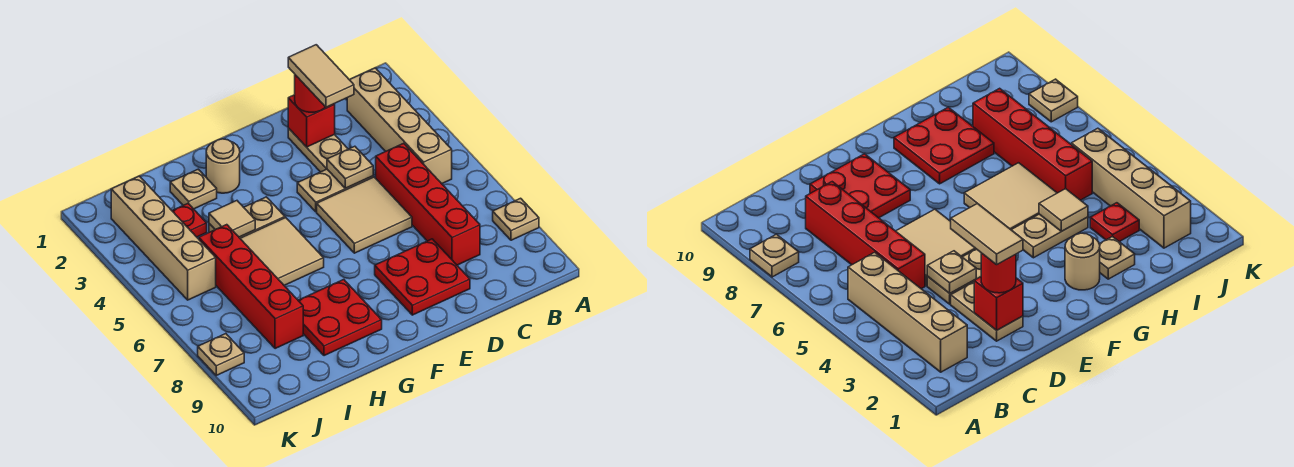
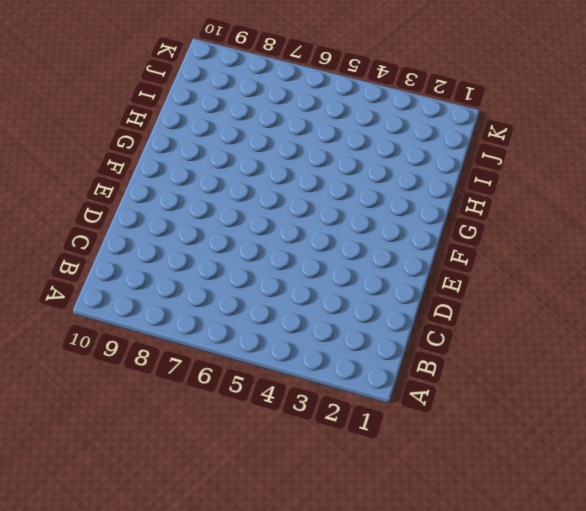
none -> tan 1x1 plate [493,198,539,240]
none -> tan 1x4 brick [347,68,452,184]
none -> red 1x4 brick [376,143,480,265]

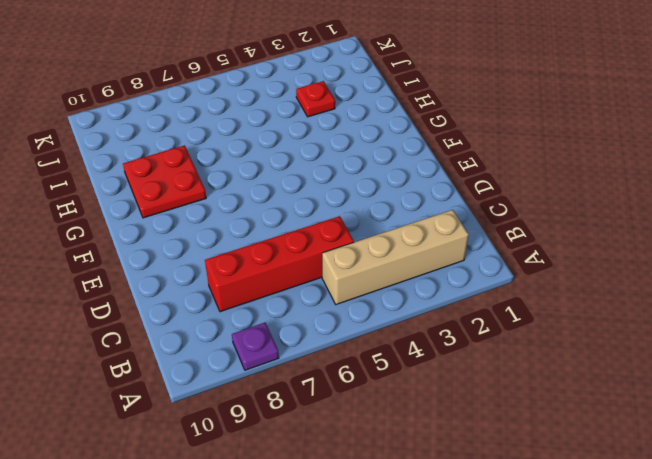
purple 1x1 plate [232,323,279,370] -> tan 1x1 plate [493,198,539,240]
none -> tan 1x2 plate [288,128,348,172]
none -> tan 1x2 plate [297,169,373,212]
none -> tan 2x2 tile [317,177,412,253]

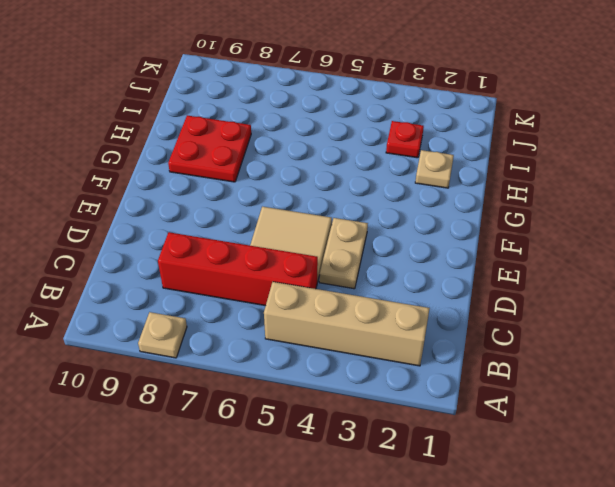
none -> tan 1x2 plate [288,128,348,172]
none -> red 2x2 plate [375,239,470,315]
none -> tan 1x1 round brick [206,139,240,193]

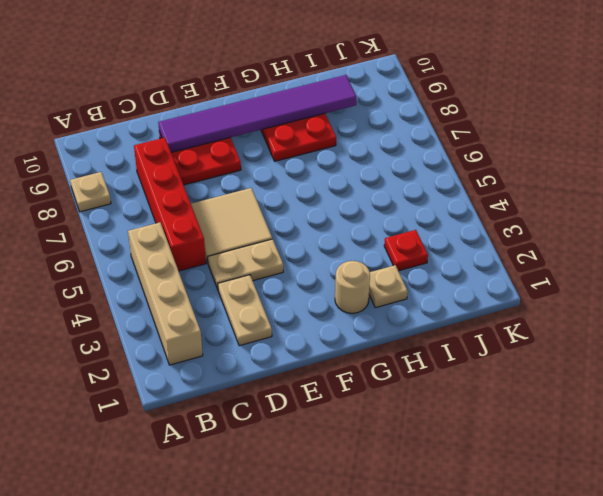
purple 1x6 tile [158,75,357,152] -> none
none -> tan 1x2 plate [209,197,285,238]
none -> tan 2x2 tile [240,218,324,285]
none -> red 1x4 brick [199,225,303,349]

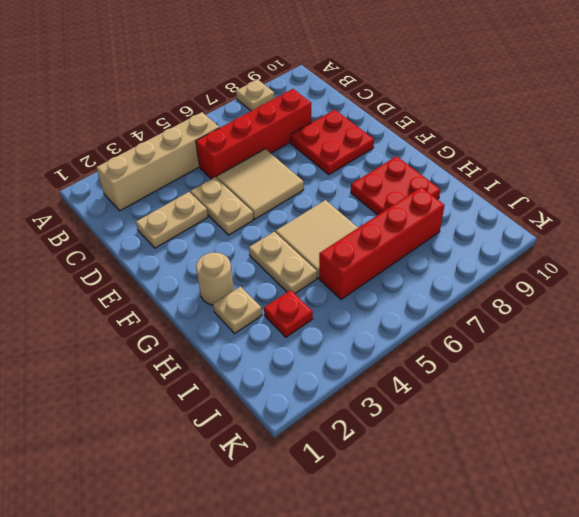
none -> tan 1x4 brick [111,176,216,300]
none -> tan 1x1 plate [198,334,244,375]
none -> red 1x1 brick [288,95,335,147]

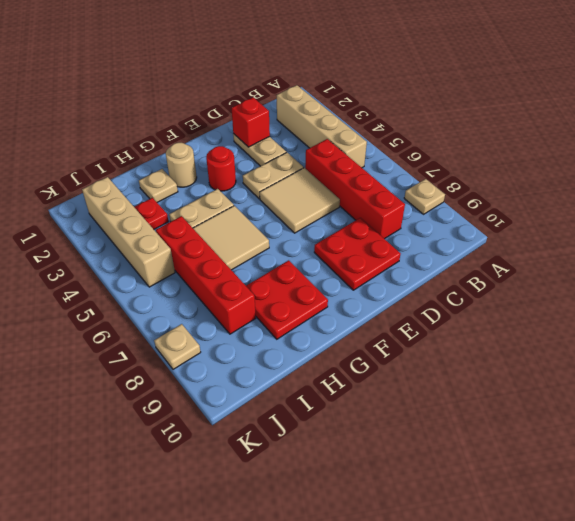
red 1x1 round brick [206,146,236,191] -> red 1x1 round brick moved to [295,75,325,112]
none -> tan 1x1 plate [327,146,373,188]
none -> tan 1x1 tile [209,201,255,237]
none -> tan 1x2 tile [288,45,354,107]

